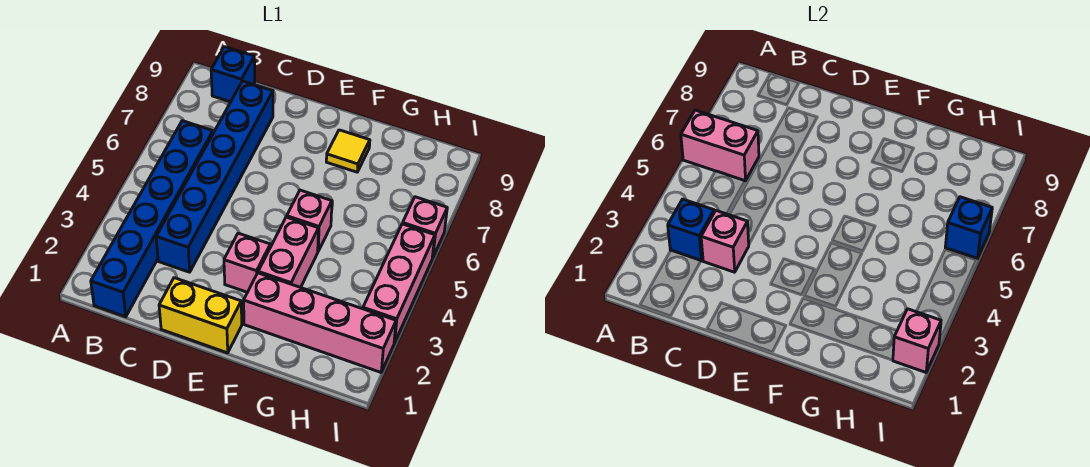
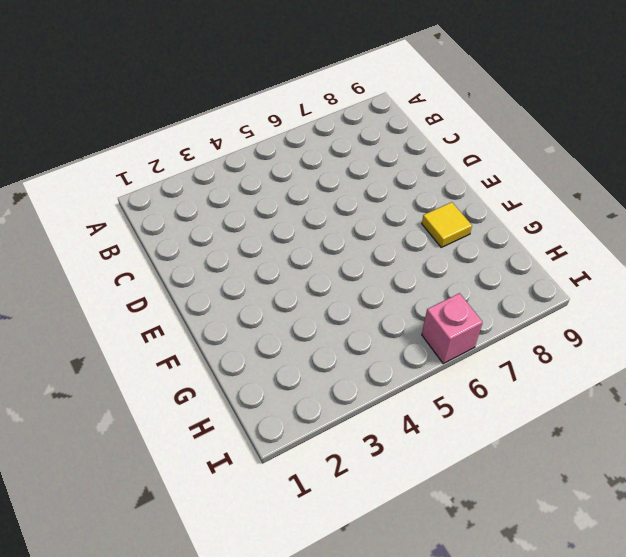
none -> blue 1x6 brick [91,121,213,317]
none -> blue 1x1 brick [211,47,255,102]
none -> blue 1x6 brick [156,81,273,272]

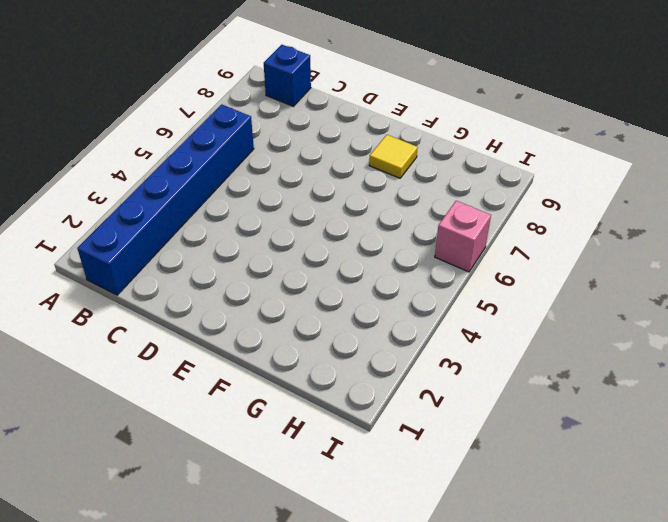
none -> blue 1x6 brick [156,81,273,272]
none -> yellow 1x2 brick [159,278,242,353]
none -> pink 1x1 brick [224,233,270,292]

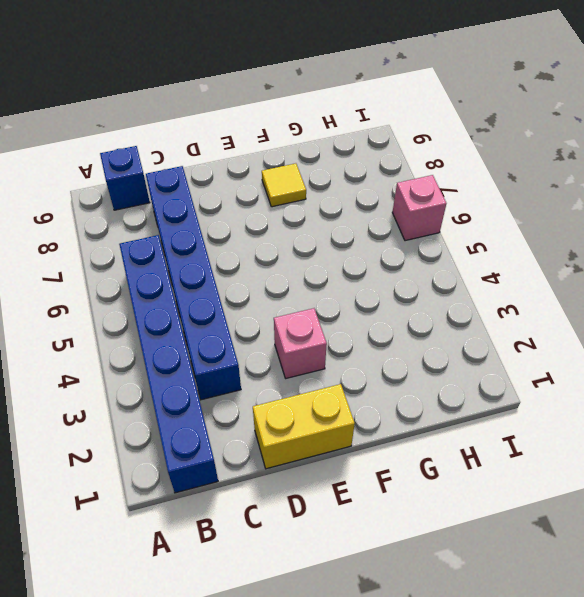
none -> pink 1x4 brick [244,273,396,372]
none -> pink 1x2 brick [258,217,318,288]
none -> pink 1x1 brick [287,190,332,251]

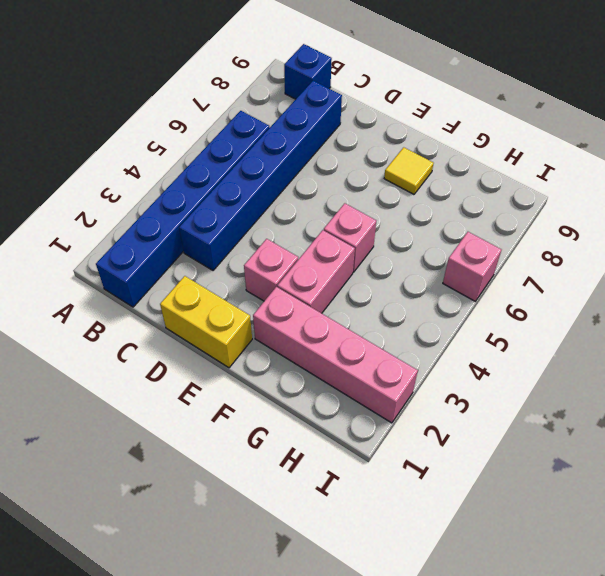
none -> pink 1x3 brick [363,224,435,343]
none -> pink 1x2 brick [681,110,759,181]
none -> blue 1x1 brick [668,199,714,261]

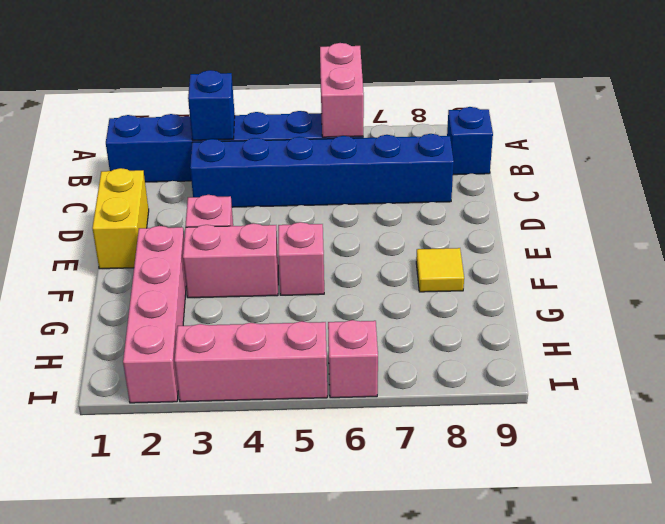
none -> pink 1x1 brick [701,211,749,272]
none -> pink 1x1 brick [893,309,941,372]
none -> blue 1x1 brick [945,197,992,258]

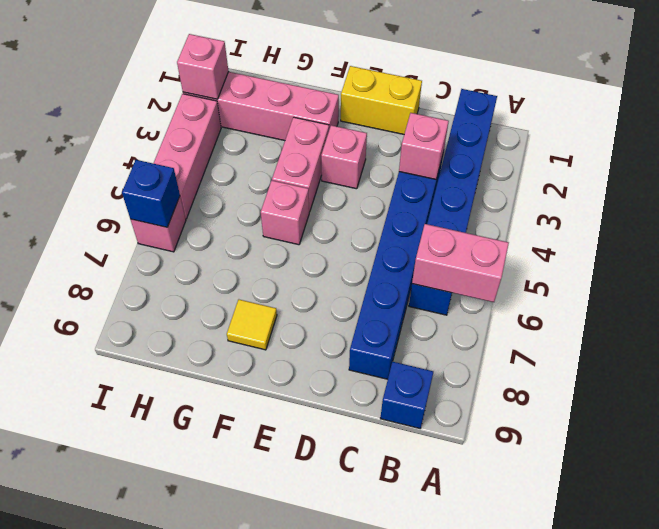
none -> blue 1x1 brick [668,199,714,261]

